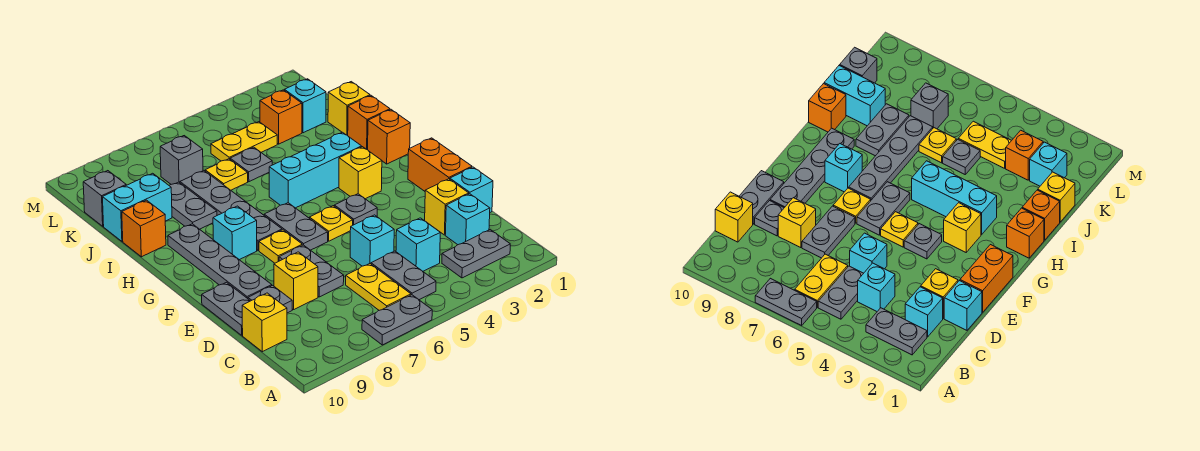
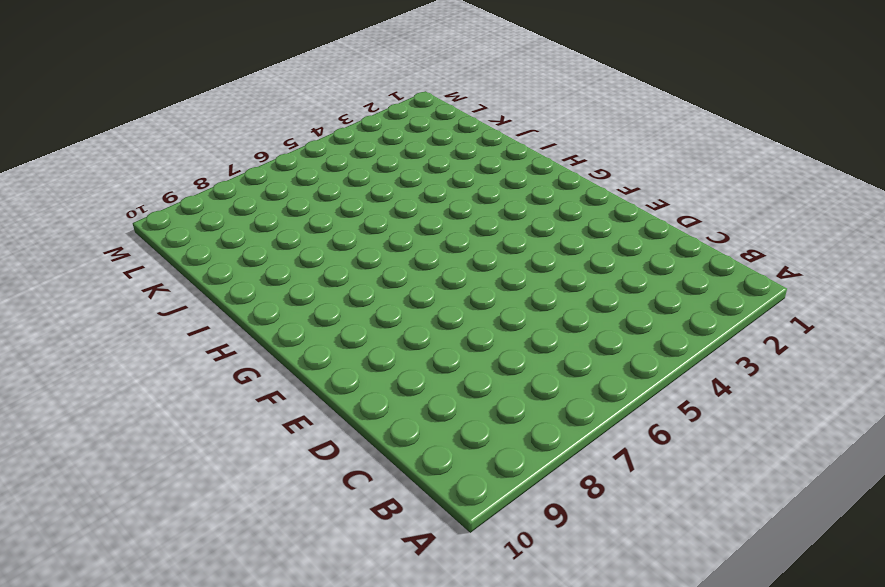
none -> grey 1x2 plate [362,295,432,345]
none -> grey 1x2 plate [442,230,510,278]
none -> grey 1x2 plate [371,251,436,300]
none -> yellow 1x2 plate [346,264,411,310]

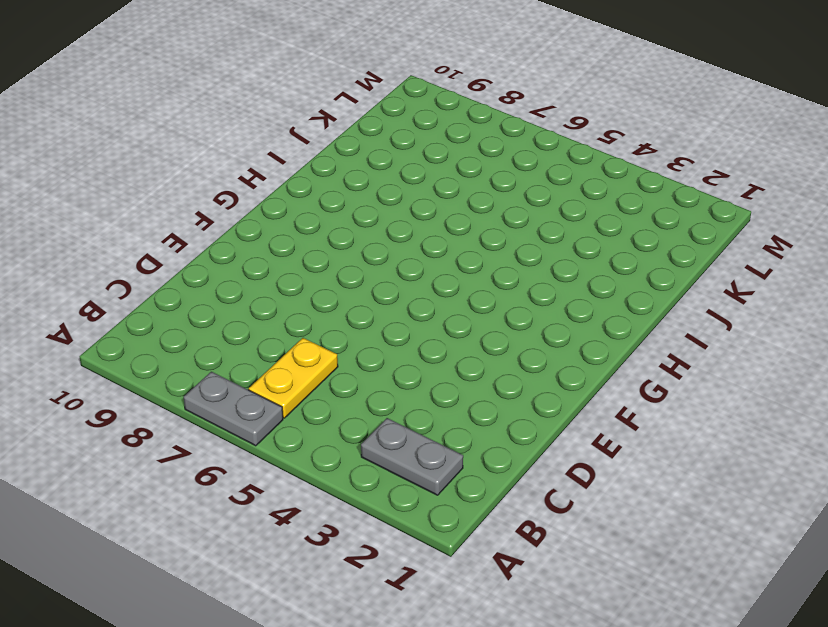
none -> grey 1x2 plate [371,251,436,300]
none -> cyan 1x1 brick [445,194,490,245]
none -> cyan 1x1 brick [396,218,440,271]
none -> yellow 1x1 brick [242,293,287,352]

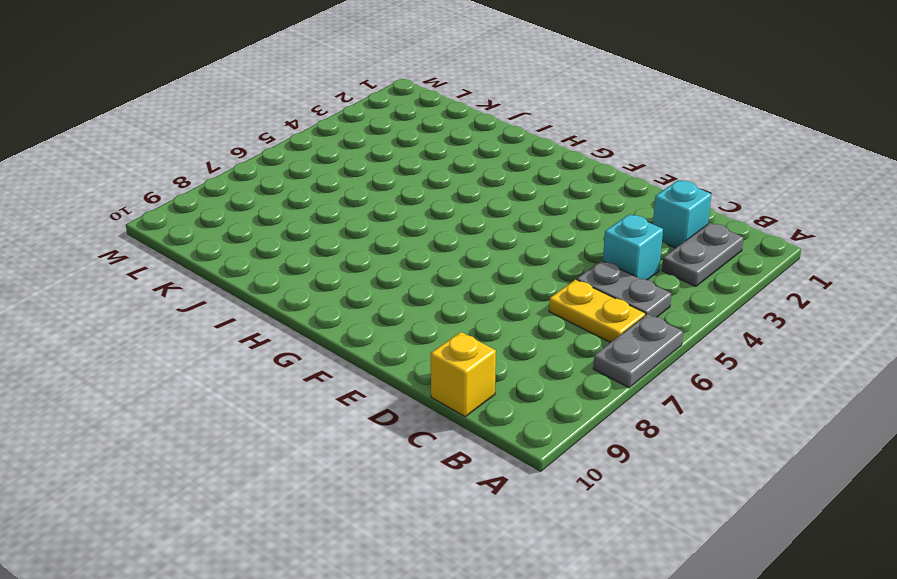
none -> cyan 1x1 brick [450,167,493,212]
none -> yellow 1x1 brick [425,179,469,235]
none -> cyan 1x1 brick [350,215,394,266]
none -> grey 1x2 plate [279,245,344,297]

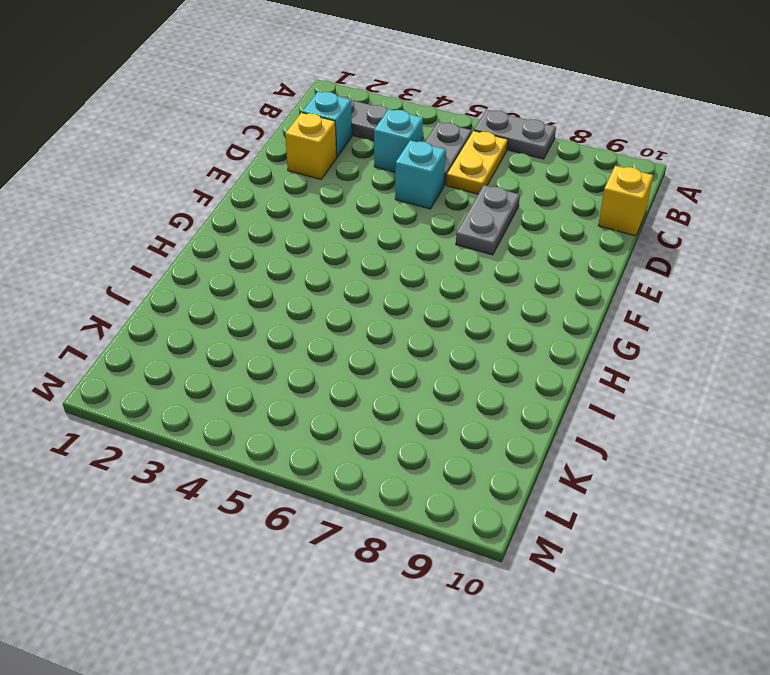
none -> cyan 1x1 brick [450,167,493,212]
none -> yellow 1x1 brick [274,252,318,310]
none -> grey 1x1 plate [248,285,292,313]
none -> grey 1x2 plate [202,282,250,335]

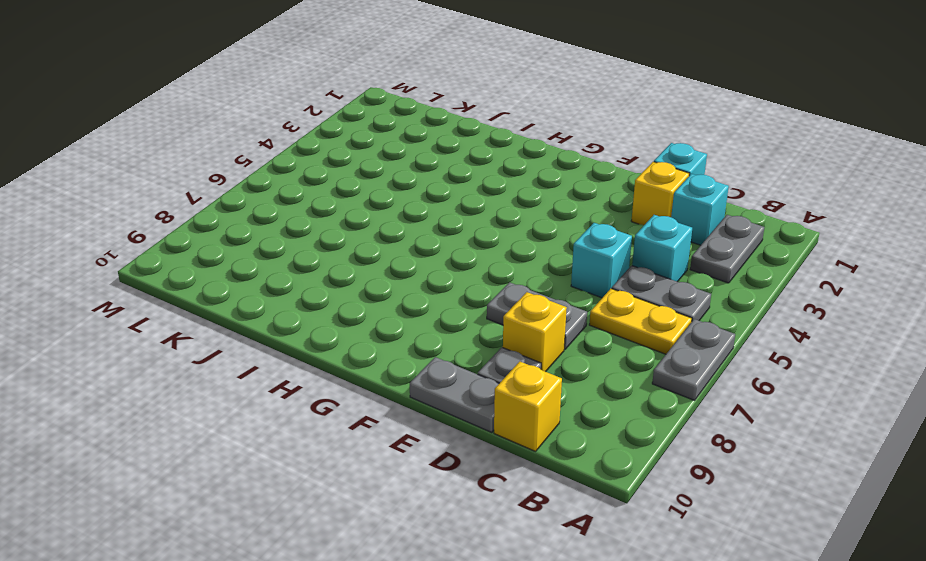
none -> orange 1x2 brick [408,138,472,191]
none -> grey 1x4 plate [168,224,272,299]
none -> grey 1x1 plate [334,194,377,225]
none -> yellow 1x1 plate [309,206,353,241]

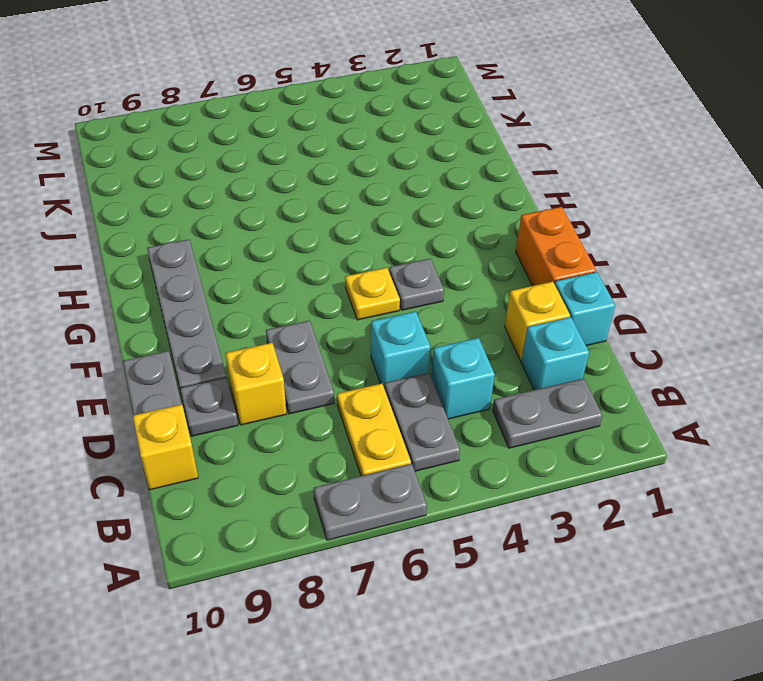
none -> grey 1x2 plate [264,203,328,250]
none -> yellow 1x1 plate [259,230,302,263]
none -> yellow 1x1 brick [339,147,382,199]
none -> grey 1x4 plate [180,171,282,250]

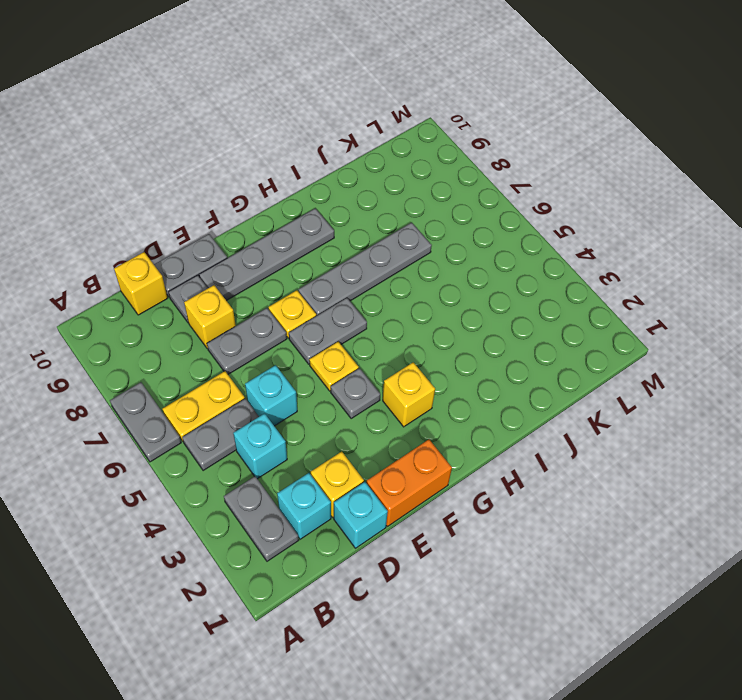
none -> cyan 1x1 brick [213,206,257,260]
none -> orange 1x1 brick [368,110,410,164]
none -> cyan 1x3 brick [269,132,362,208]
none -> orange 1x1 brick [348,96,390,150]

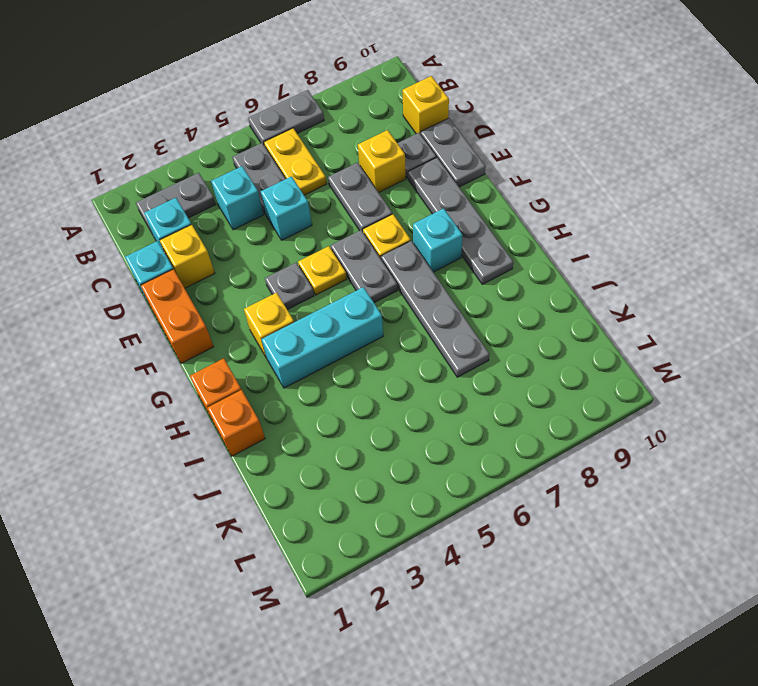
none -> grey 1x2 plate [169,182,217,229]
none -> orange 1x1 brick [122,200,166,257]
none -> yellow 1x1 brick [328,82,370,135]
none -> grey 1x1 plate [230,147,272,182]

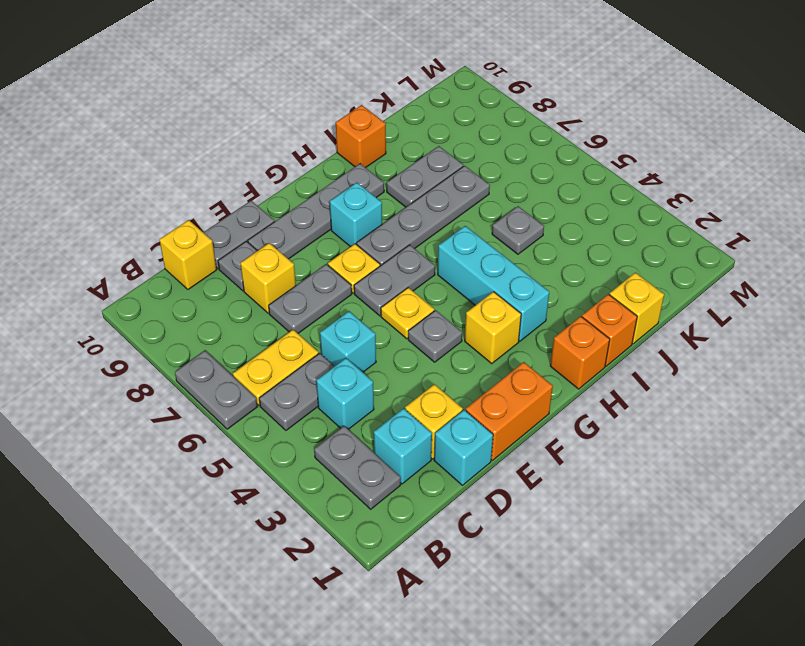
none -> yellow 1x1 plate [205,159,248,190]
none -> cyan 1x2 brick [103,173,172,241]
none -> cyan 1x1 brick [284,79,326,133]
none -> orange 1x1 brick [260,90,302,144]

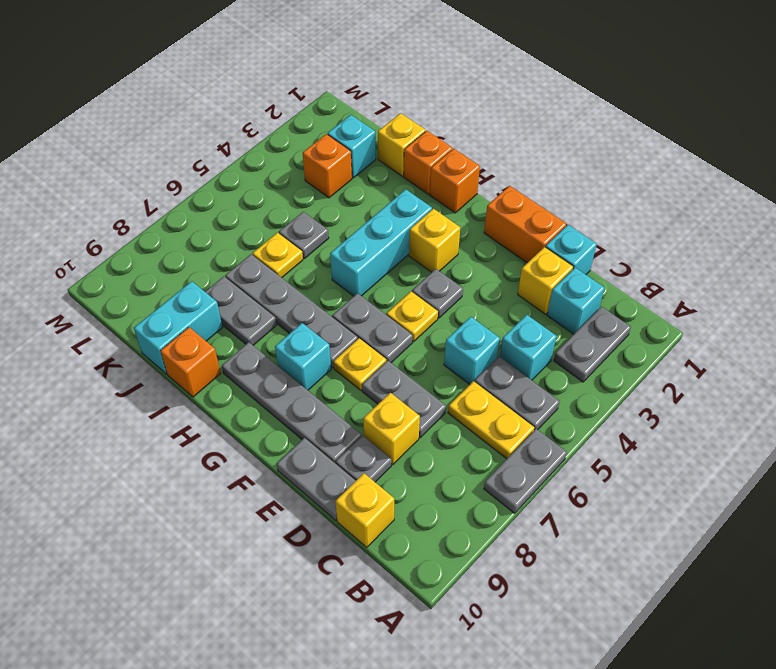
none -> yellow 1x2 plate [211,122,277,161]
none -> grey 1x1 brick [160,136,203,184]
none -> grey 1x1 brick [83,171,126,226]

